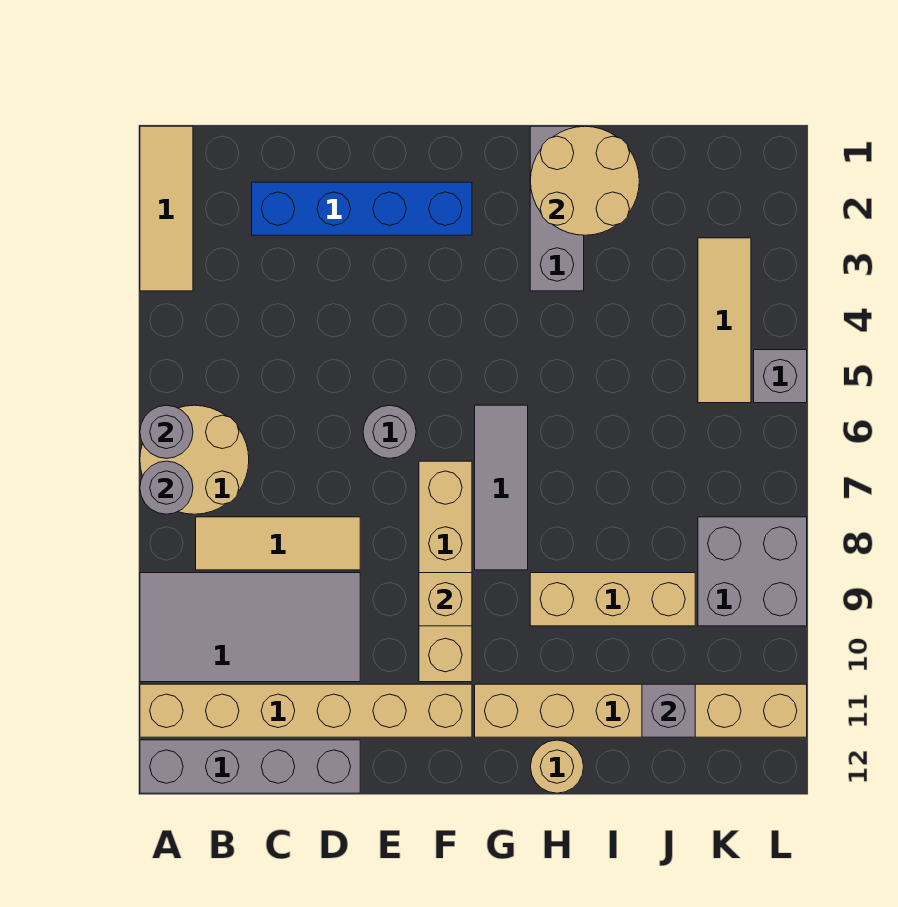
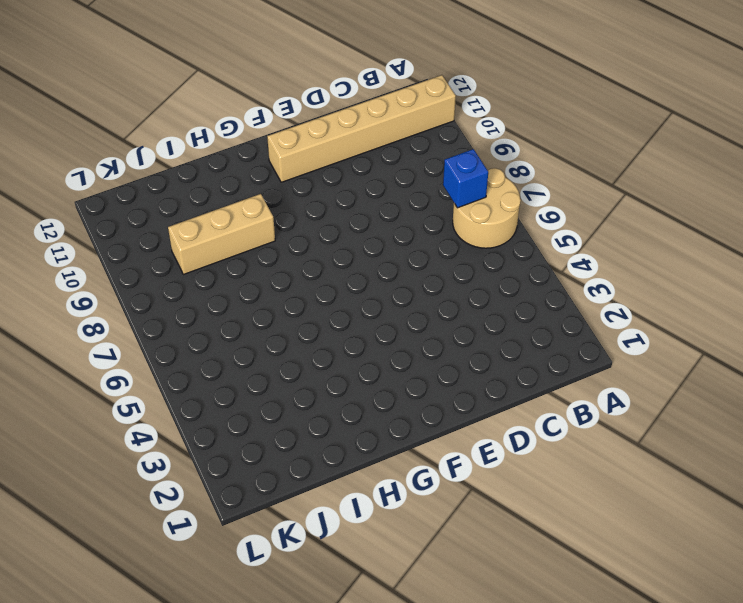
blue 1x1 brick [443,149,488,208] -> none
none -> tan 1x3 tile [140,126,193,291]
none -> grey 2x4 tile [140,573,360,682]
none -> grey 1x4 brick [140,740,360,793]

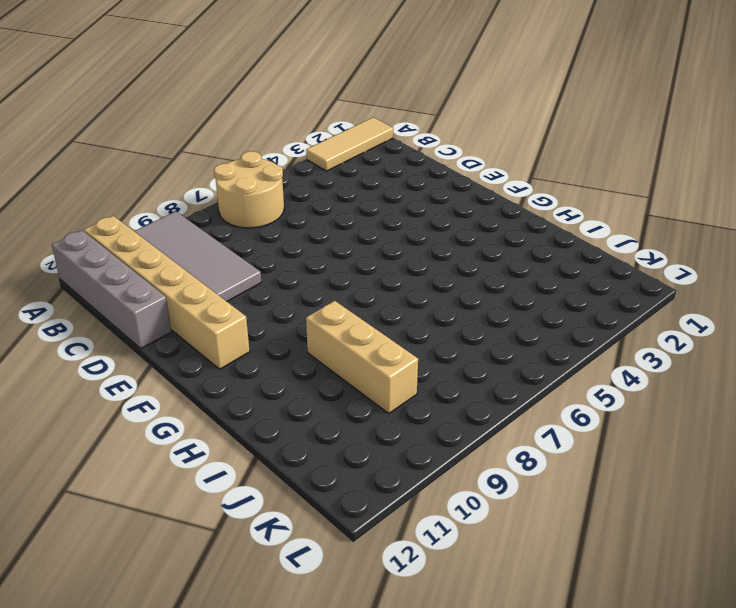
none -> tan 1x3 tile [196,517,360,570]
none -> blue 1x4 brick [252,182,472,235]
none -> grey 1x1 round brick [363,405,416,458]

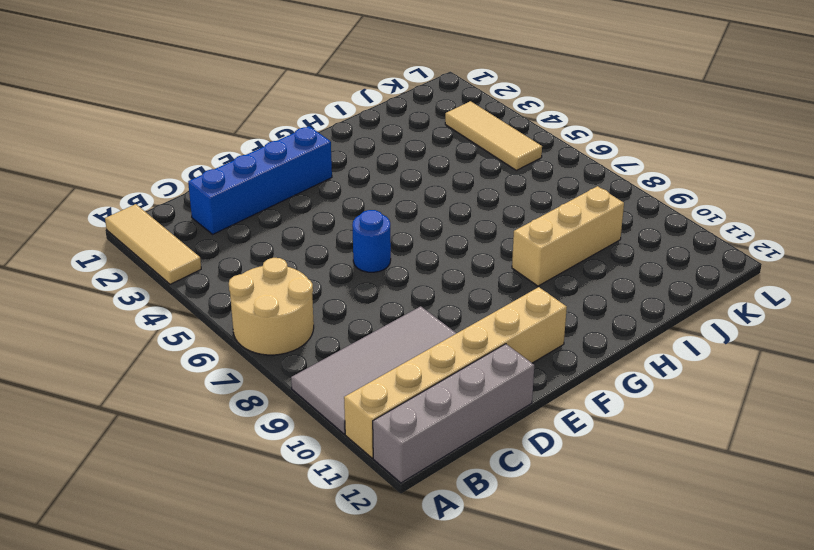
blue 1x1 round brick [352,210,391,272] -> grey 1x1 round brick [363,405,416,458]
none -> tan 1x3 tile [196,517,360,570]
none -> tan 1x4 brick [419,461,472,682]
none -> grey 1x3 tile [475,405,528,570]

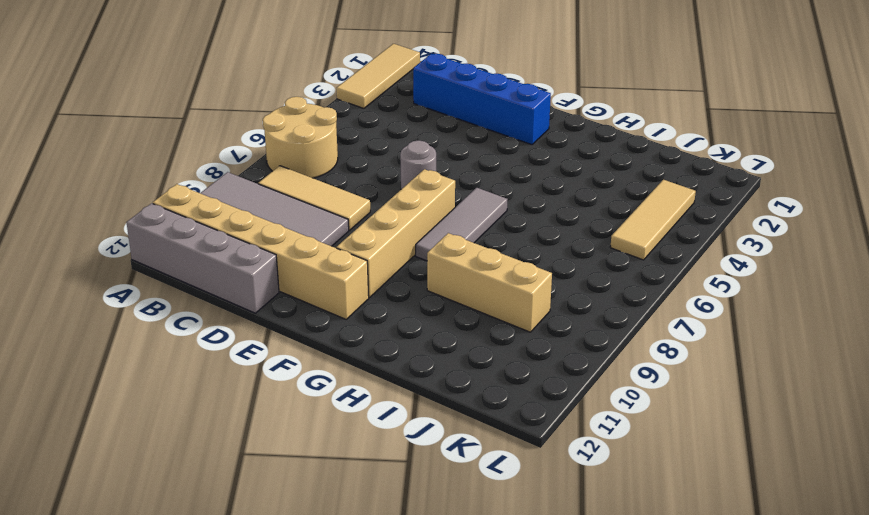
none -> tan 1x6 brick [475,684,807,737]
none -> grey 1x3 brick [530,126,584,291]
none -> tan 1x1 round brick [531,740,584,793]

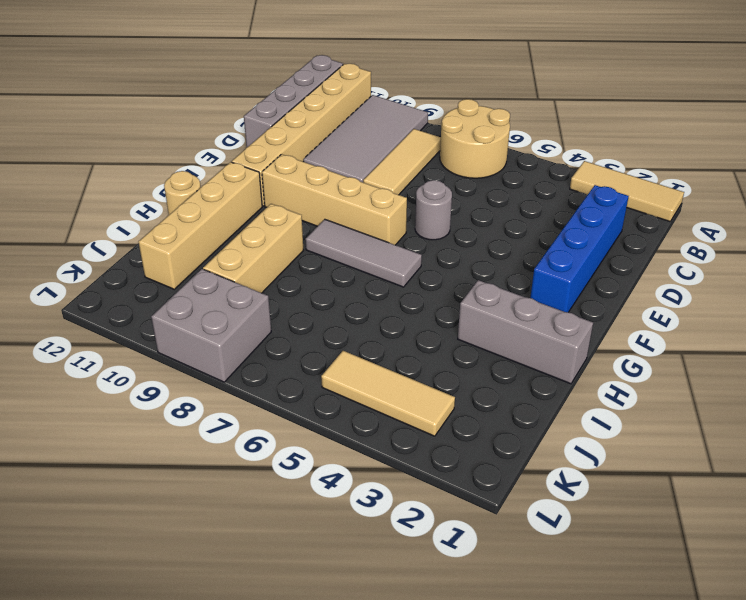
tan 1x4 brick [139,162,262,289] -> tan 1x6 brick [475,684,807,737]
none -> grey 1x1 brick [754,350,807,403]
none -> grey 1x1 round brick [140,405,193,458]
none -> grey 1x1 round brick [140,461,193,514]

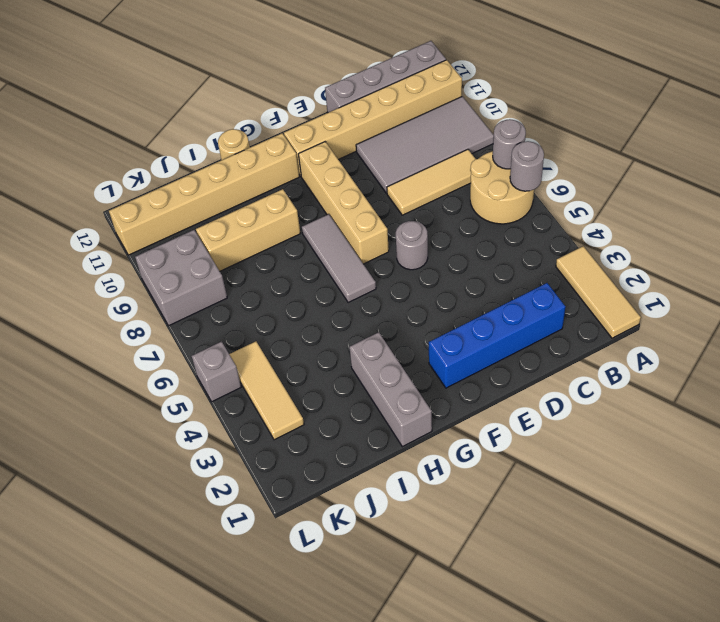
none -> tan 1x1 brick [419,573,472,626]
none -> tan 2x2 round brick [530,126,639,235]
none -> grey 1x1 brick [642,684,695,737]

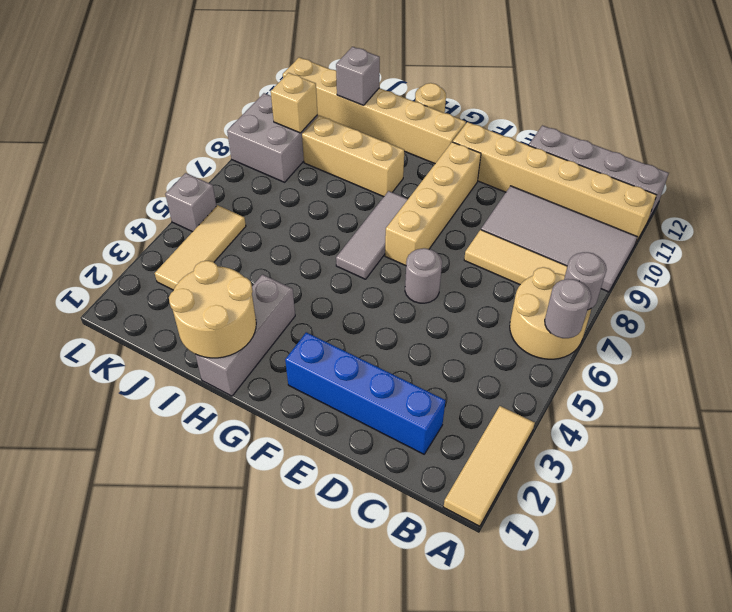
tan 1x1 brick [271,73,318,133] -> tan 1x1 brick moved to [419,573,472,626]

